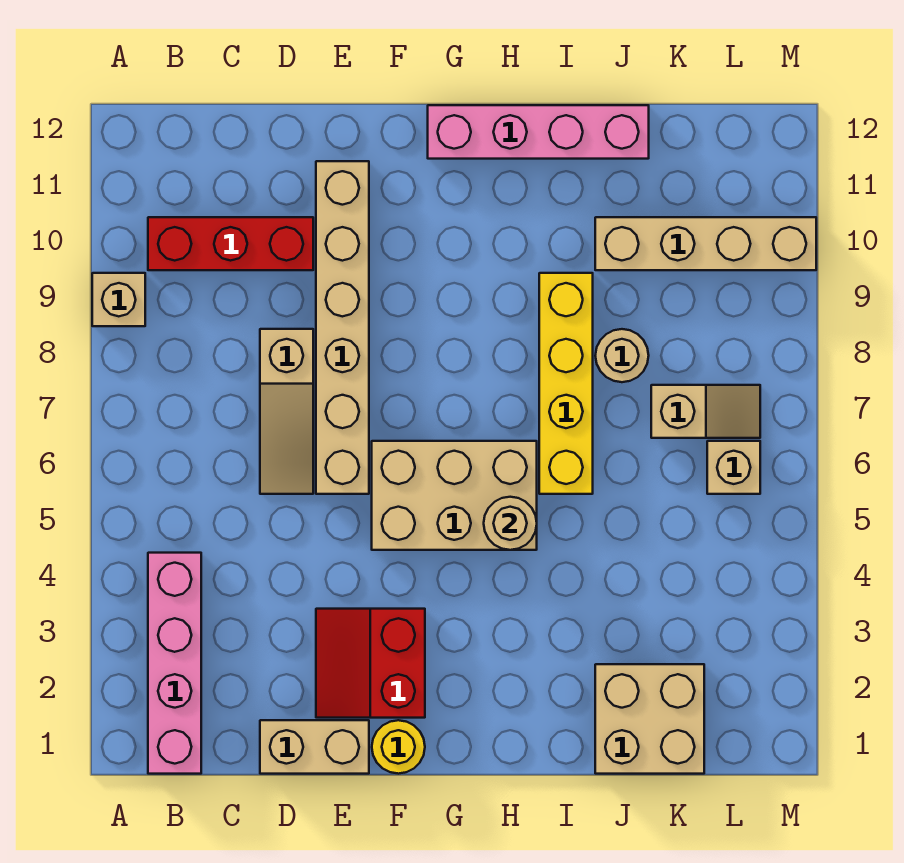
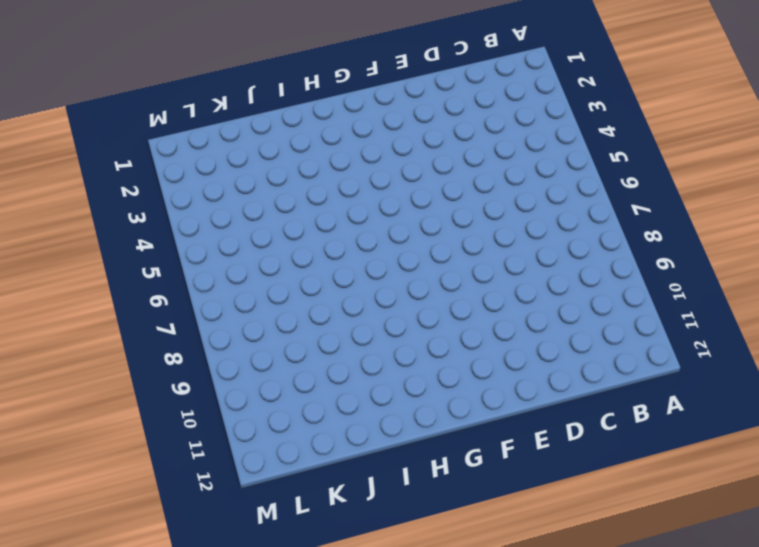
none -> tan 1x1 brick [92,273,145,326]
none -> pink 1x4 brick [148,553,201,774]
none -> red 1x3 brick [148,217,313,270]

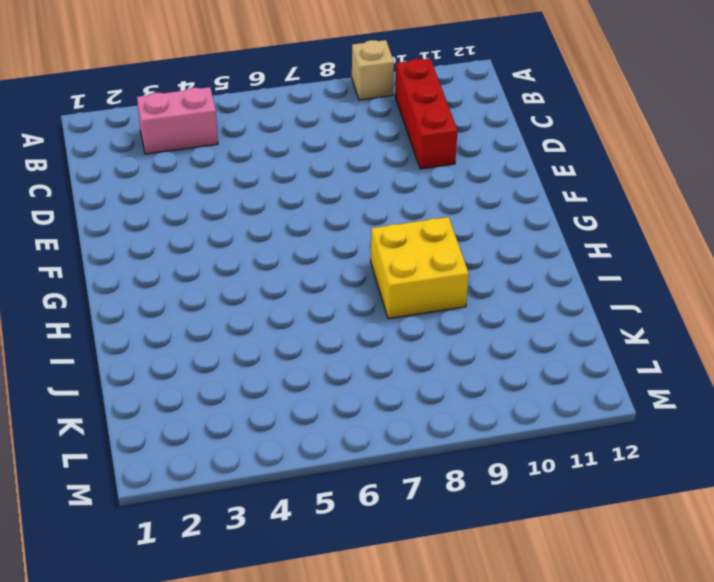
pink 1x2 brick [137,87,218,154] -> pink 1x4 brick [148,553,201,774]
yellow 2x2 brick [371,217,469,319] -> yellow 1x4 brick [539,273,593,494]
none -> tan 1x2 brick [260,720,369,774]
none -> tan 1x3 slope [260,329,313,494]
none -> red 2x2 slope [316,609,425,718]

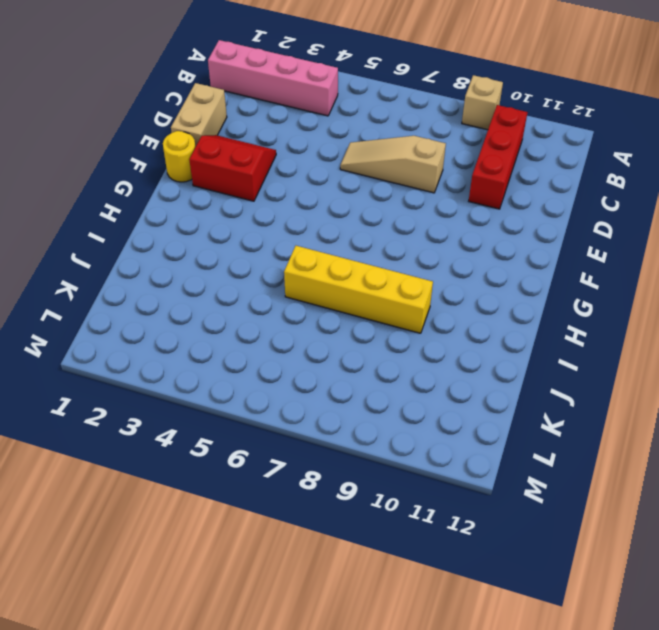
none -> tan 1x6 brick [316,161,369,494]
none -> tan 2x3 brick [372,441,537,550]
none -> pink 1x4 brick [428,105,649,159]

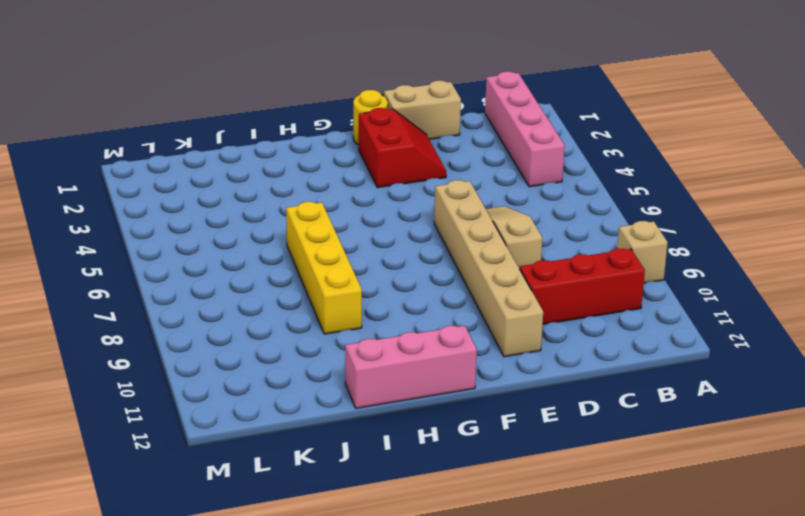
pink 1x3 brick [345,326,477,408] -> pink 1x4 brick [428,105,649,159]
none -> tan 2x3 brick [372,441,537,550]
none -> tan 2x2 brick [595,664,704,774]
none -> tan 1x1 round brick [595,329,649,382]

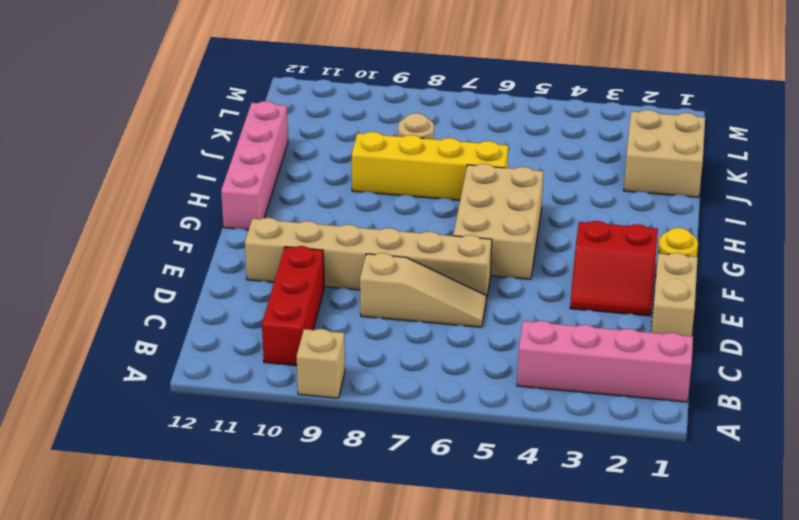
none -> tan 1x4 brick [595,217,816,270]
none -> tan 1x2 slope [651,385,760,438]
none -> tan 1x1 brick [707,441,760,494]

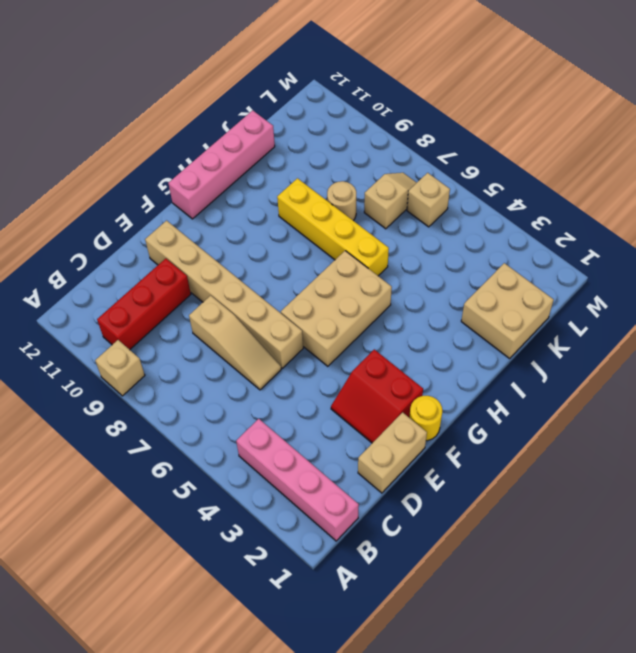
none -> tan 1x4 brick [595,217,816,270]
none -> tan 1x1 round brick [484,497,537,550]

